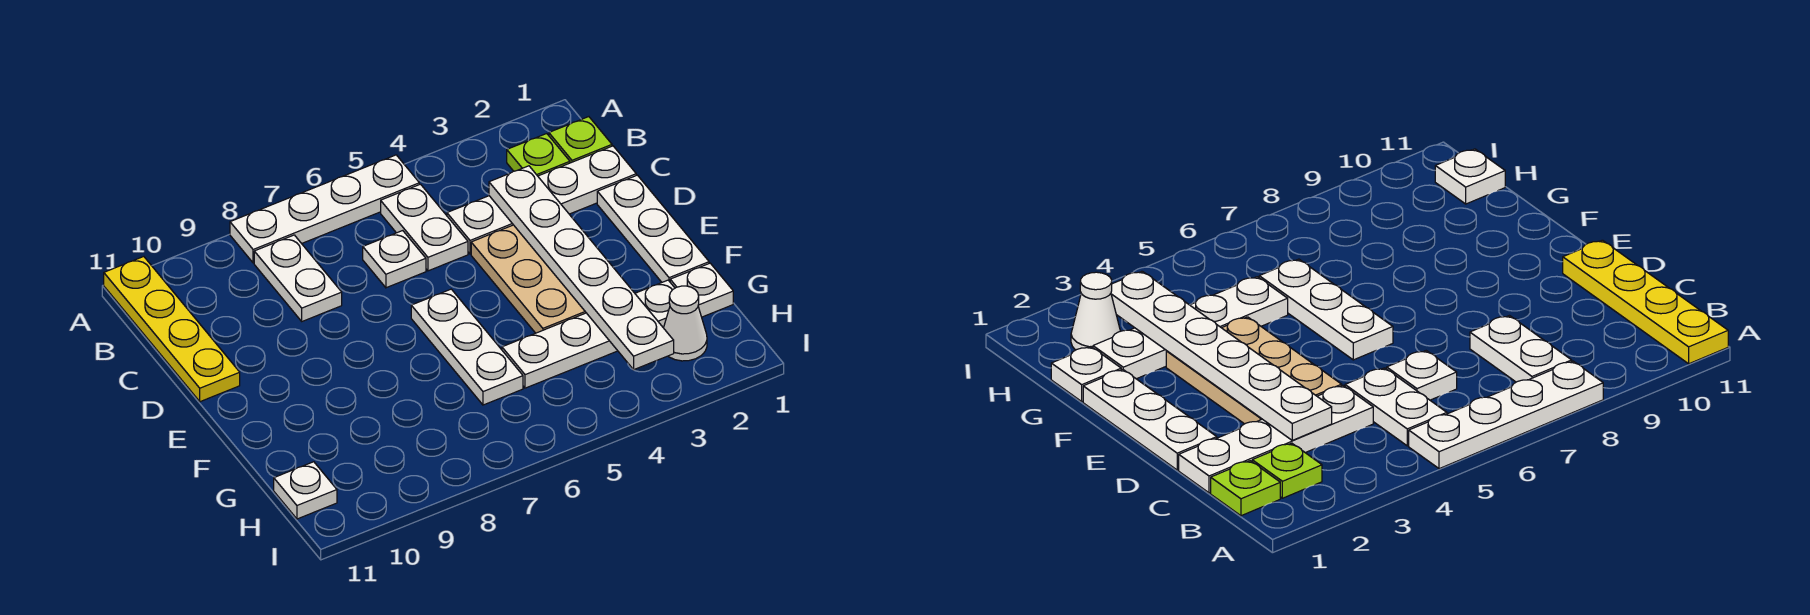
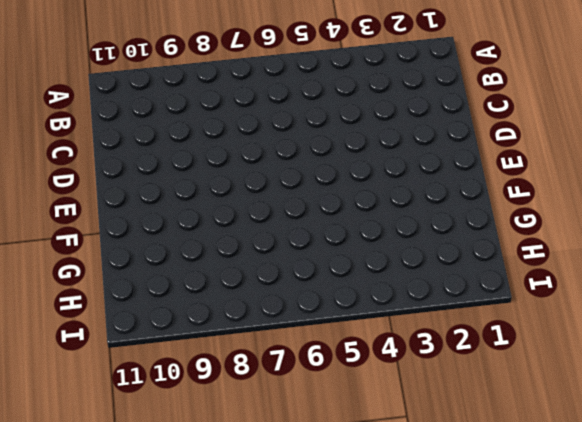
none -> white 1x4 plate [230,155,419,263]
none -> yellow 1x4 plate [104,257,240,402]
none -> lime 1x1 plate [549,117,612,163]

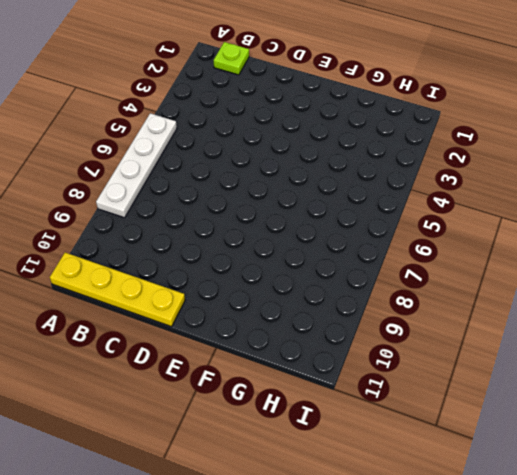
none -> lime 1x1 plate [507,134,570,176]
none -> white 1x2 plate [381,184,468,271]
none -> white 1x2 plate [254,235,342,321]

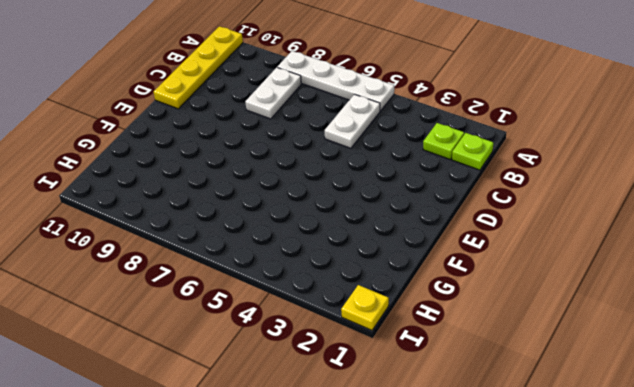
yellow 1x1 plate [341,285,389,330] -> none
none -> white 1x4 plate [447,146,636,254]
none -> white 1x1 plate [363,231,426,288]
none -> white 1x3 plate [597,175,709,282]

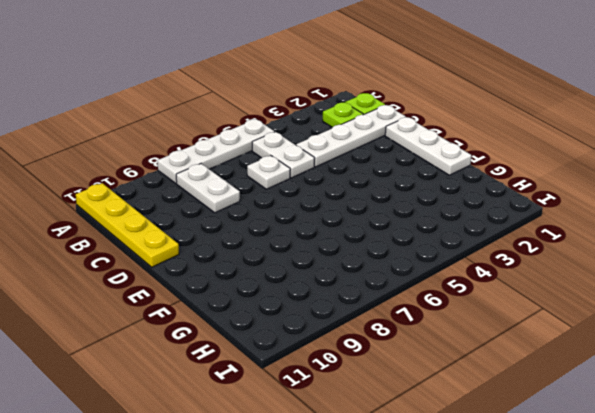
none -> tan 2x3 plate [471,225,586,333]
none -> white 1x3 plate [411,289,523,405]
none -> white 1x1 plate [670,263,733,317]

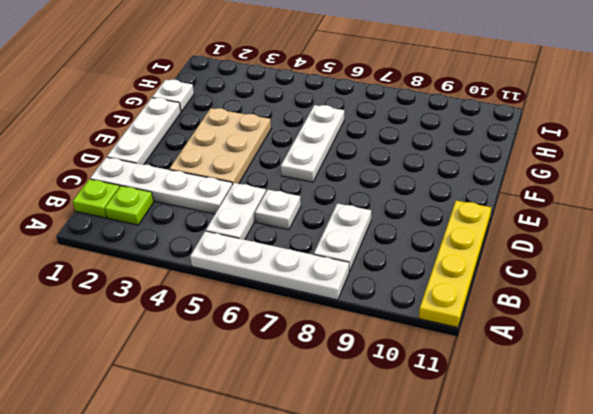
none -> white 1x4 plate [502,280,675,388]
none -> white 1x1 cone [664,286,707,361]
none -> white 1x1 plate [274,462,337,519]

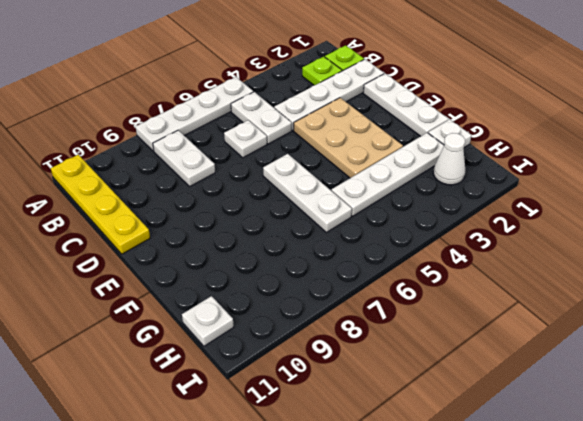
none -> white 1x6 plate [489,166,674,370]

